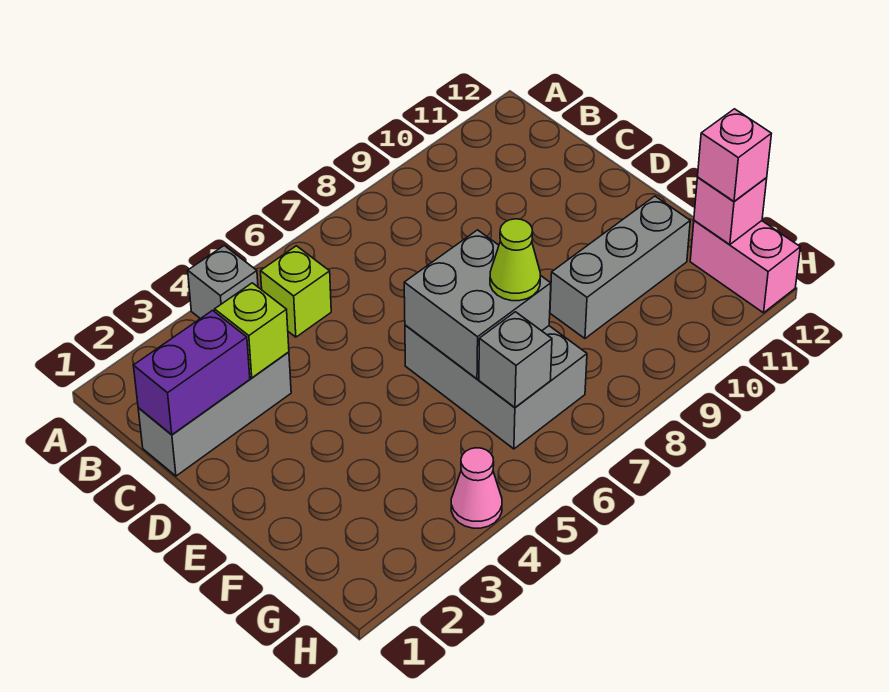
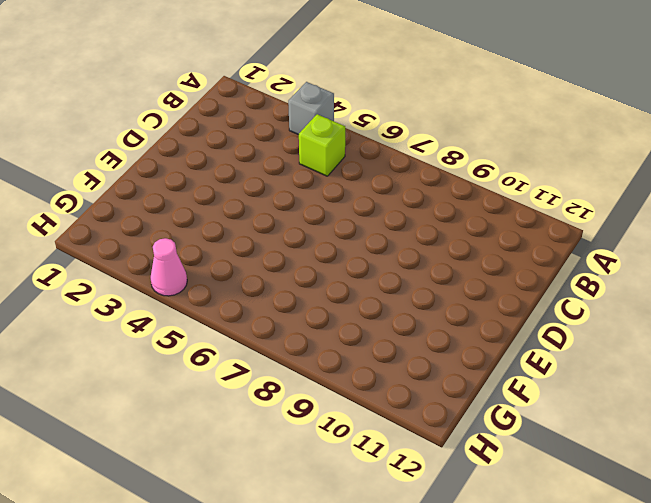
none -> grey 1x3 brick [138,352,291,476]
none -> grey 2x3 brick [405,325,587,449]
none -> grey 1x3 brick [550,196,690,338]

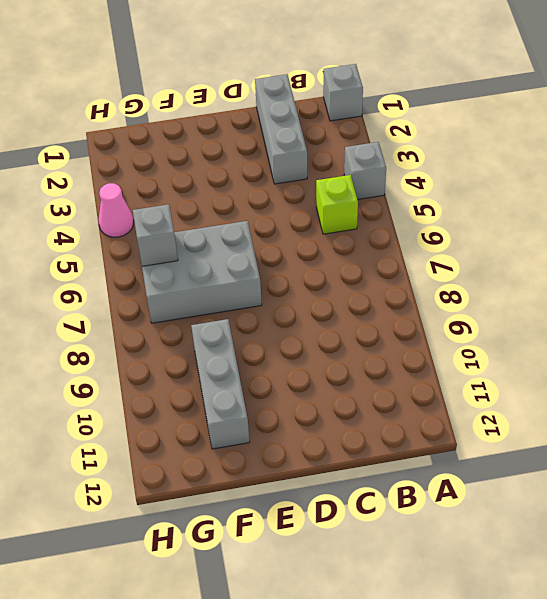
grey 1x1 brick [323,64,363,121] -> none
none -> pink 1x2 brick [690,220,800,313]
none -> purple 1x2 brick [133,310,250,435]
none -> lime 1x1 brick [215,283,289,378]

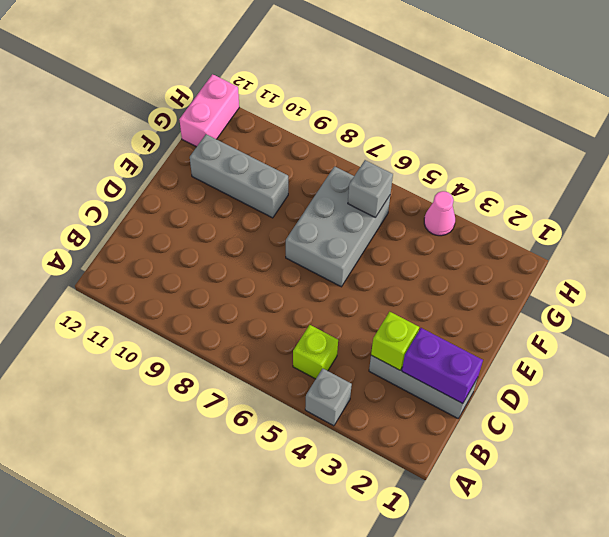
none -> grey 2x2 brick [404,230,551,379]
none -> pink 1x1 brick [694,178,767,245]
none -> lime 1x1 cone [490,219,540,301]

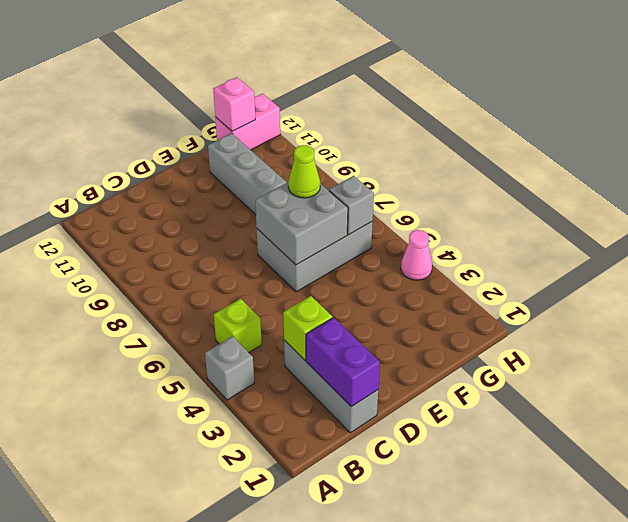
none -> pink 1x1 brick [698,109,771,201]

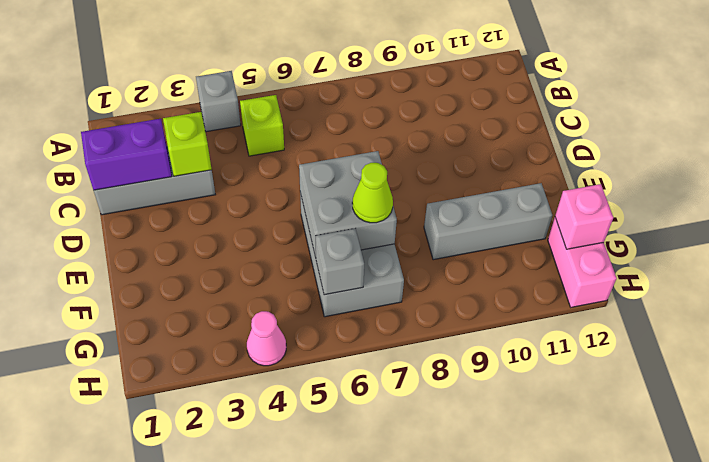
none -> pink 1x1 brick [698,109,771,201]

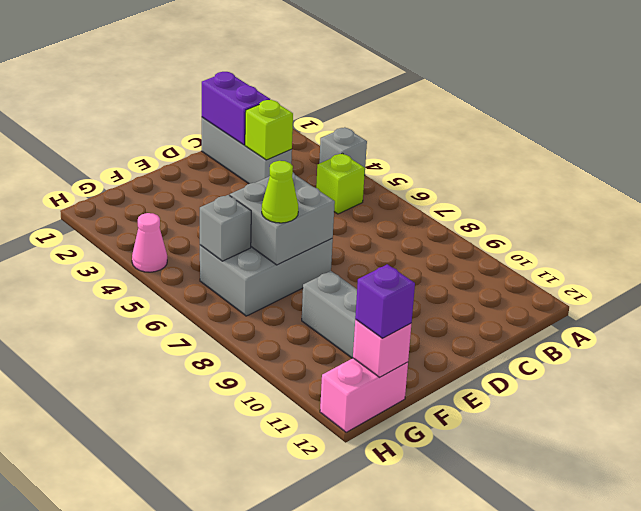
purple 1x1 brick [355,264,415,338] -> pink 1x1 brick [698,109,771,201]

